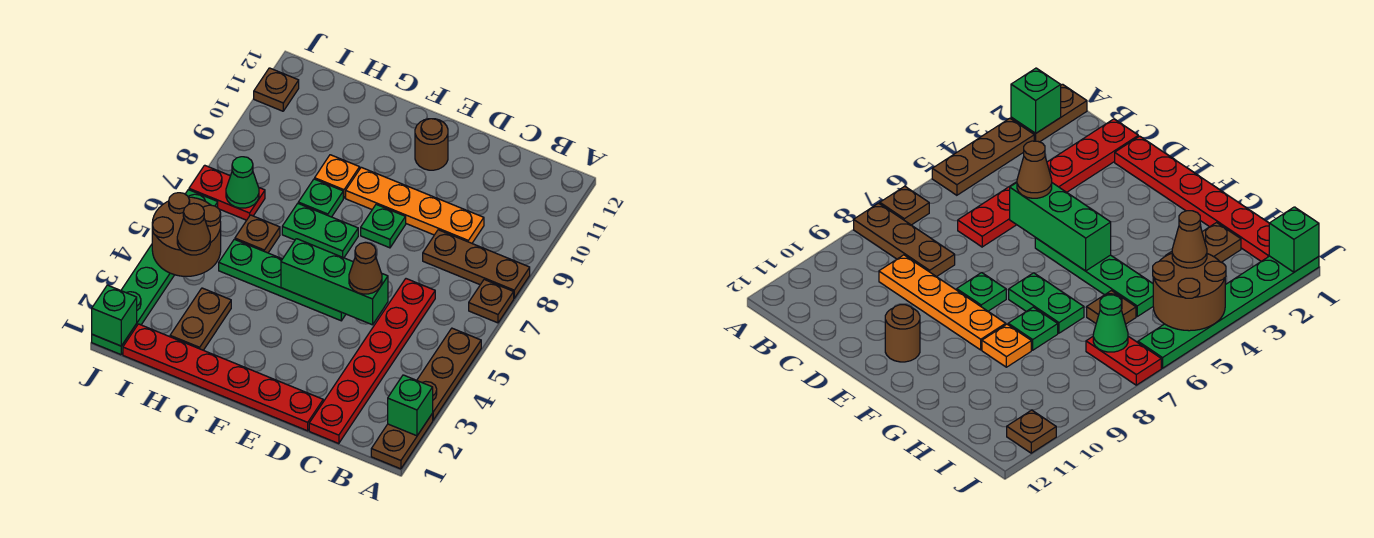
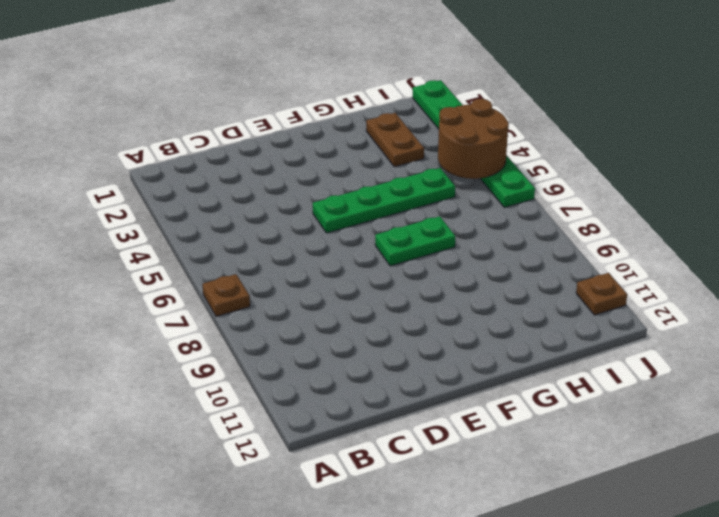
none -> brown 1x2 plate [371,413,433,469]
none -> brown 1x3 plate [417,328,481,420]
none -> brown 1x3 plate [423,230,530,298]

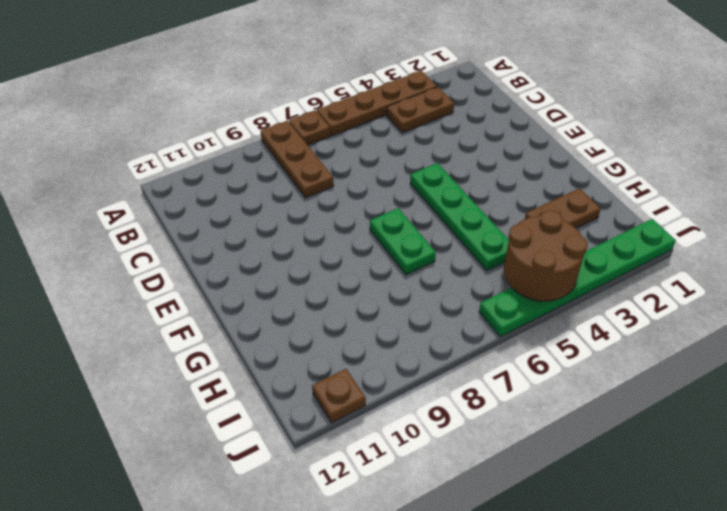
brown 1x4 plate [317,71,437,136] -> brown 1x3 plate [417,328,481,420]
brown 1x2 plate [387,87,454,133] -> brown 1x2 plate moved to [371,413,433,469]
none -> red 1x6 plate [309,279,435,444]
none -> orange 1x4 plate [346,167,484,243]
none -> red 1x6 plate [123,324,323,431]

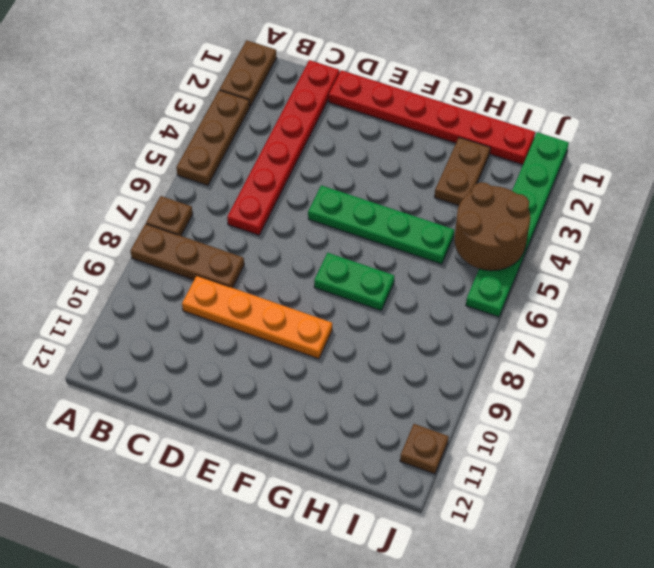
none -> green 1x1 plate [361,205,406,248]
none -> brown 1x1 round brick [415,119,448,170]
none -> green 1x1 plate [298,179,343,217]

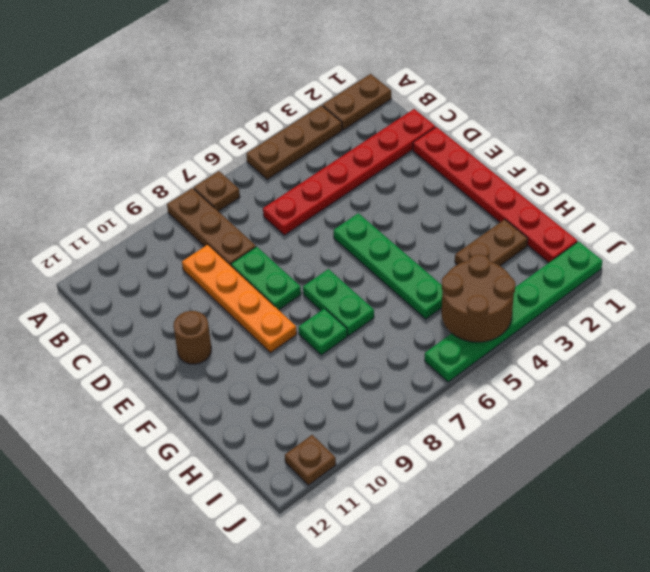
green 1x2 plate [231,247,301,310] -> green 1x1 plate [361,205,406,248]
none -> orange 1x1 plate [315,155,360,198]
none -> brown 1x1 plate [235,215,280,253]
none -> red 1x2 plate [189,165,265,220]

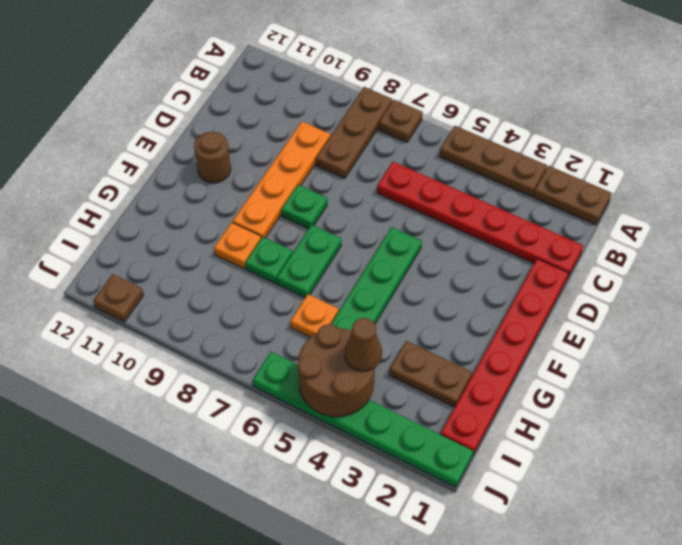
orange 1x1 plate [290,294,339,337] -> brown 1x1 plate [235,215,280,253]
none -> red 1x2 plate [189,165,265,220]
none -> green 1x1 brick [388,375,433,436]
none -> green 1x3 brick [281,239,388,325]

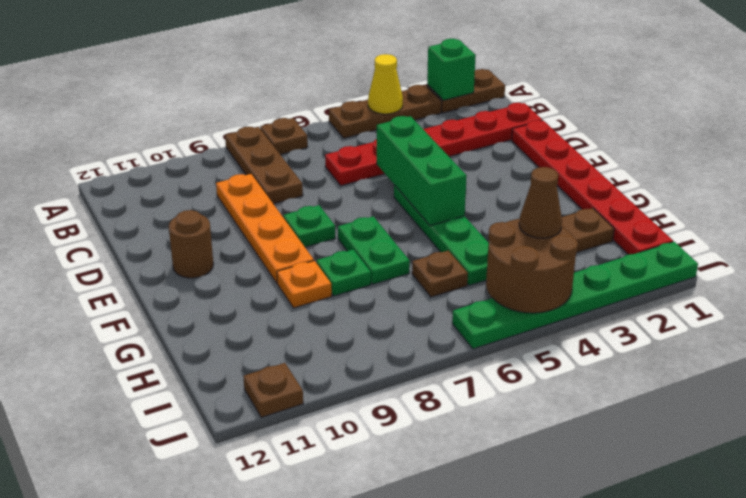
yellow 1x1 cone [368,54,403,114] -> none
none -> red 1x2 plate [189,165,265,220]
none -> green 1x1 cone [226,157,259,208]
none -> green 1x1 brick [92,285,137,346]

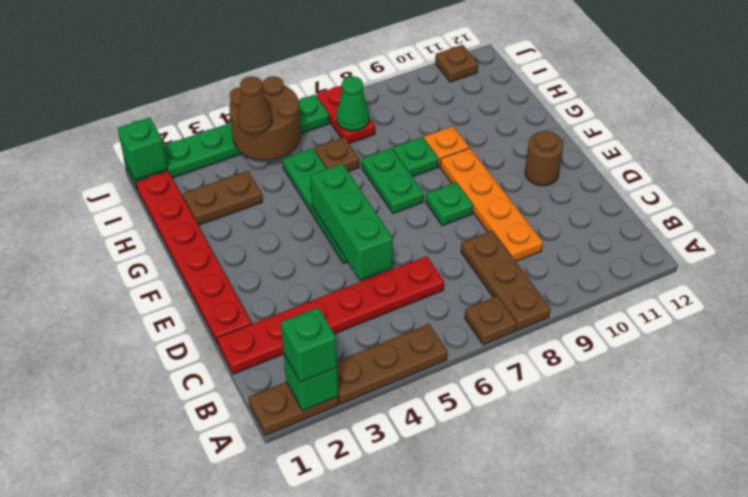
green 1x1 brick [281,308,337,382] -> none
none -> brown 1x1 cone [349,242,382,294]

